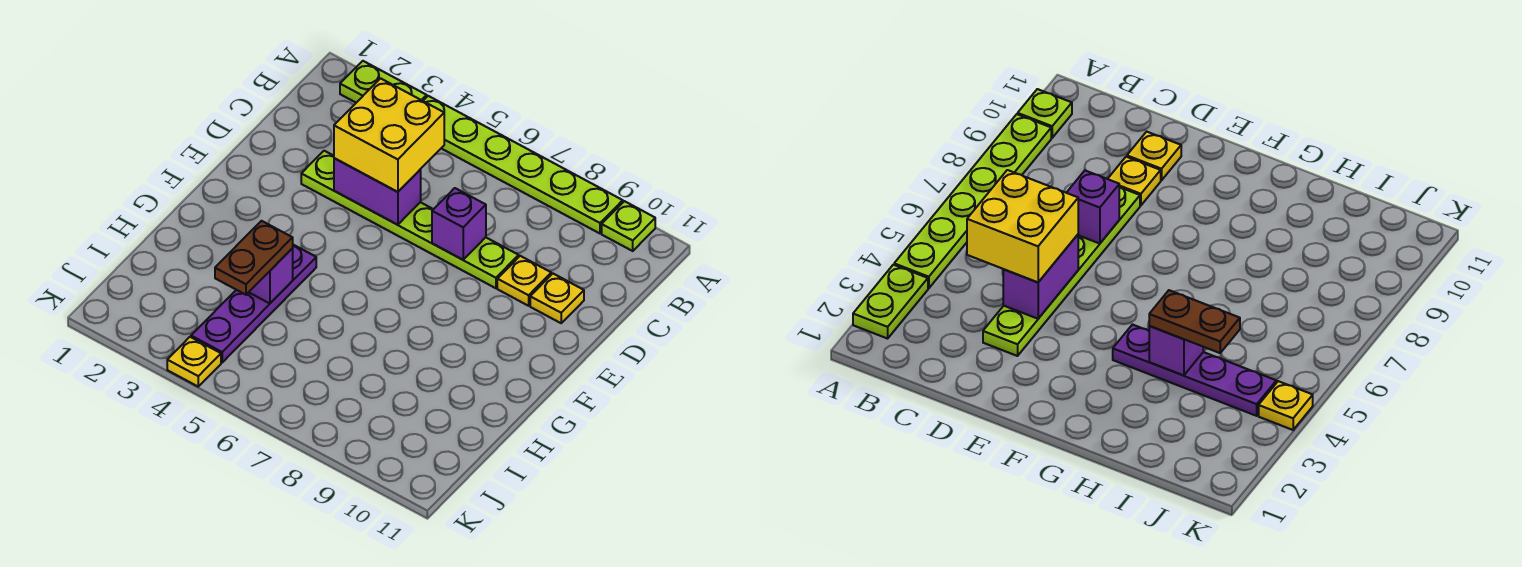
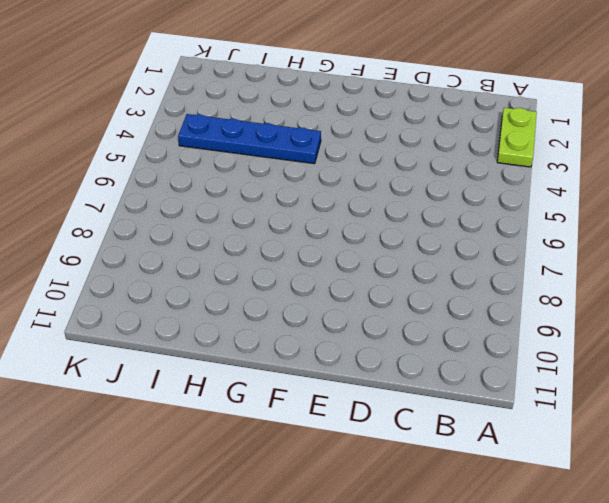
blue 1x4 plate [178,114,321,164] -> purple 1x4 plate [191,245,316,362]
none -> lime 1x6 plate [423,96,623,233]
none -> lime 1x1 plate [602,201,655,251]
none -> lime 1x6 plate [301,151,519,288]

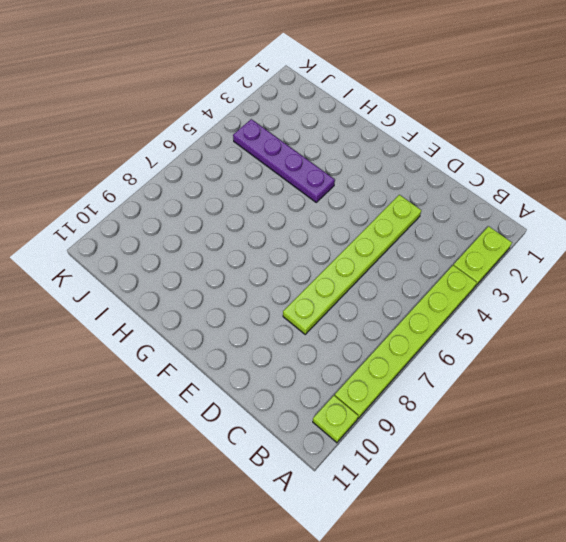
none -> yellow 1x1 plate [497,256,551,306]
none -> yellow 1x1 plate [530,274,584,323]
none -> yellow 1x1 plate [167,337,221,386]

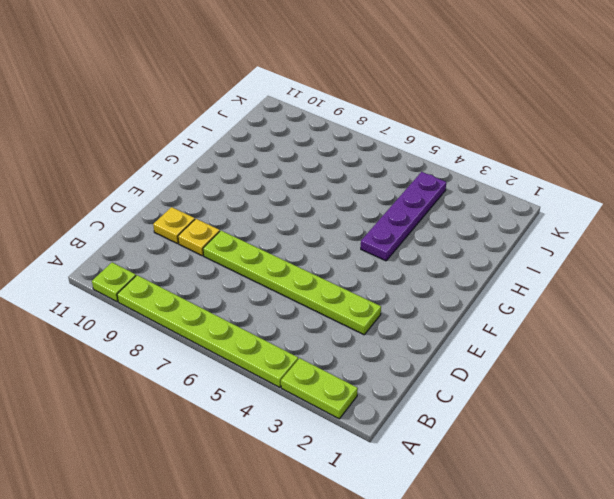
none -> yellow 1x1 plate [167,337,221,386]
none -> purple 1x2 brick [334,158,421,225]
none -> purple 1x1 brick [432,188,486,260]

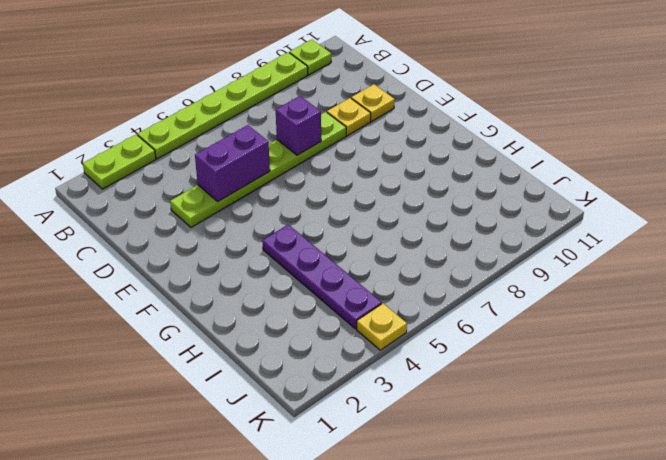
none -> purple 1x1 brick [249,249,293,304]
none -> yellow 2x2 brick [334,78,444,192]
none -> brown 1x2 plate [215,221,293,295]

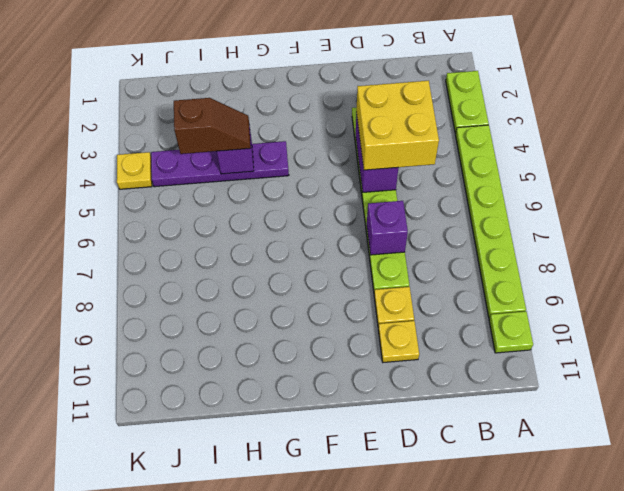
brown 1x2 slope [174,98,251,154] -> brown 1x2 plate [215,221,293,295]

